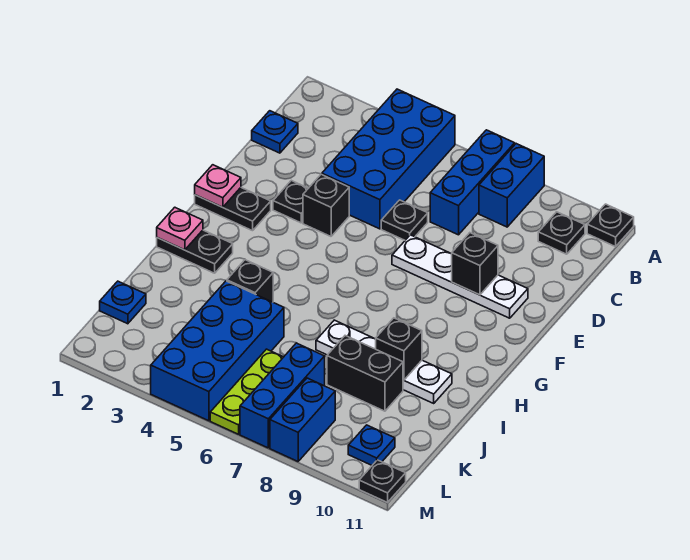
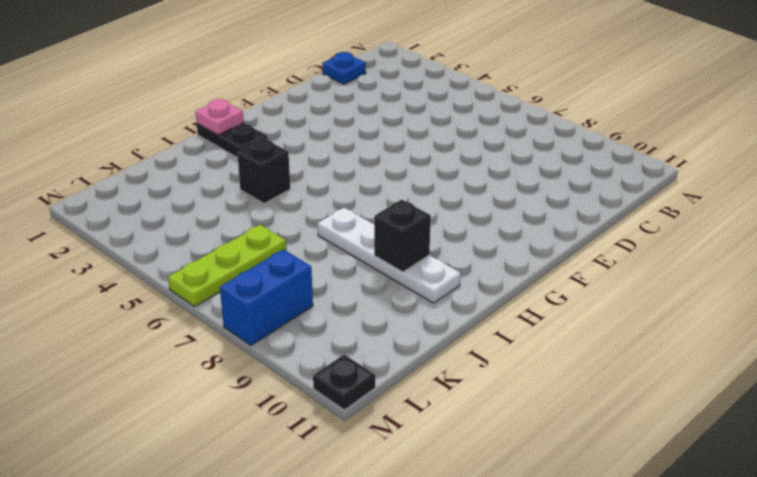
none -> blue 2x4 brick [322,89,455,229]
none -> blue 1x3 brick [430,130,515,235]
none -> blue 1x2 brick [479,144,544,227]

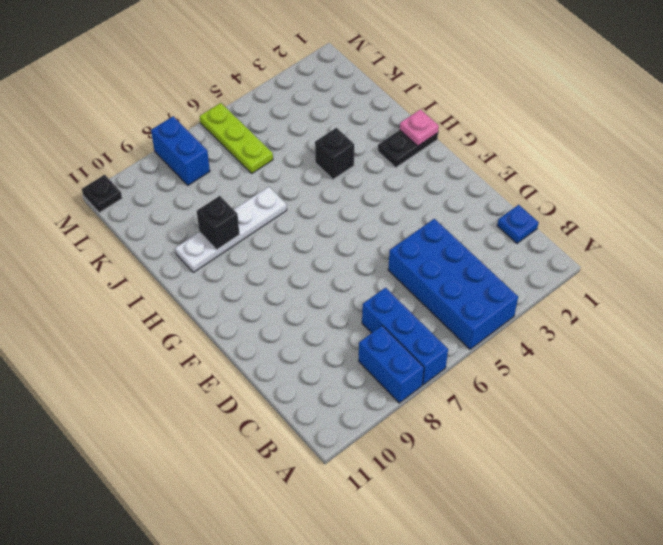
none -> black 1x1 plate [587,204,634,247]
none -> black 1x1 plate [538,212,585,254]
none -> black 1x1 plate [381,200,428,240]

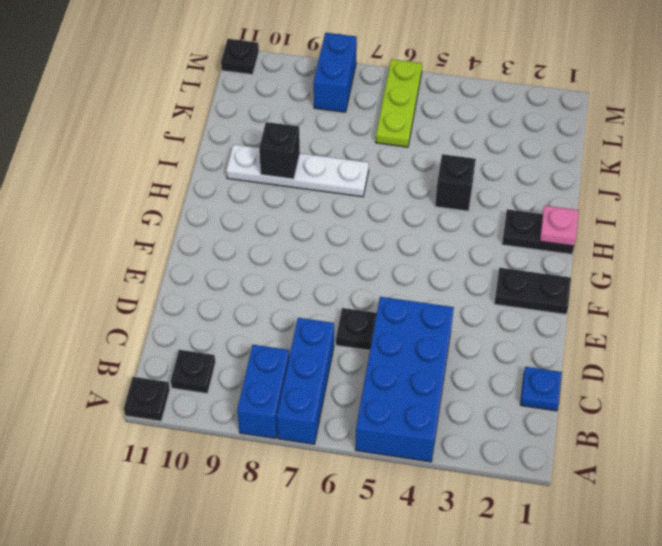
none -> black 1x1 plate [273,180,308,223]
none -> black 1x1 brick [303,174,349,236]
none -> white 1x4 plate [392,235,528,318]

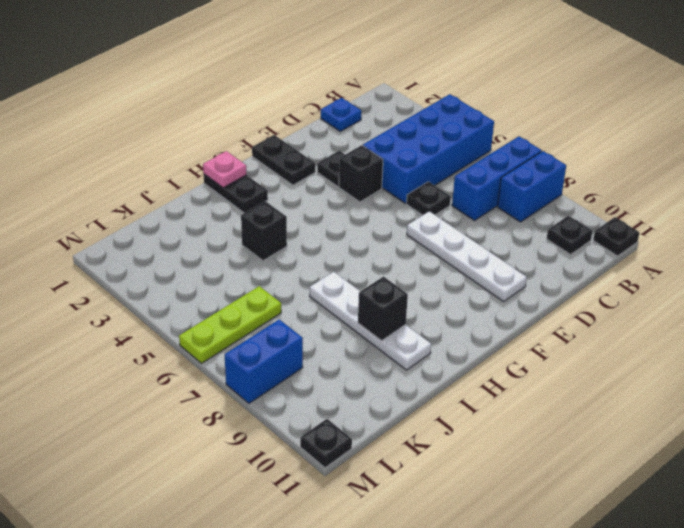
none -> blue 2x4 brick [151,281,284,421]
none -> black 1x2 brick [327,336,403,411]
none -> blue 1x1 plate [100,281,146,324]

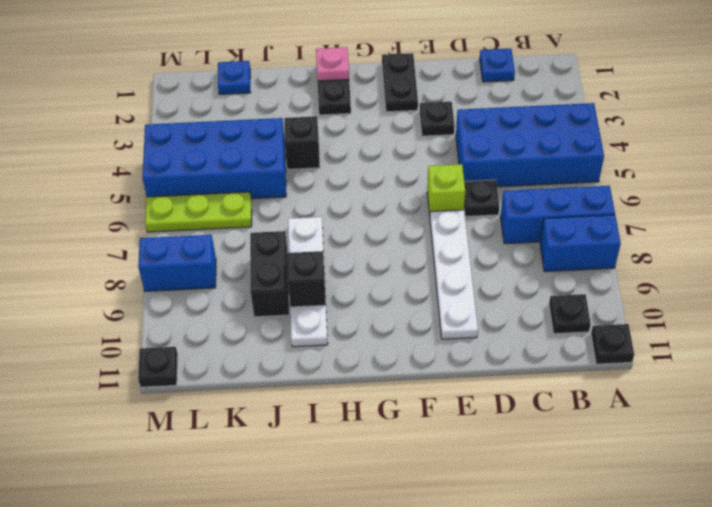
lime 1x1 brick [427,164,465,215] -> none
none -> black 1x1 brick [303,174,349,236]
none -> blue 1x3 brick [240,343,325,448]
none -> blue 1x1 plate [348,425,395,465]

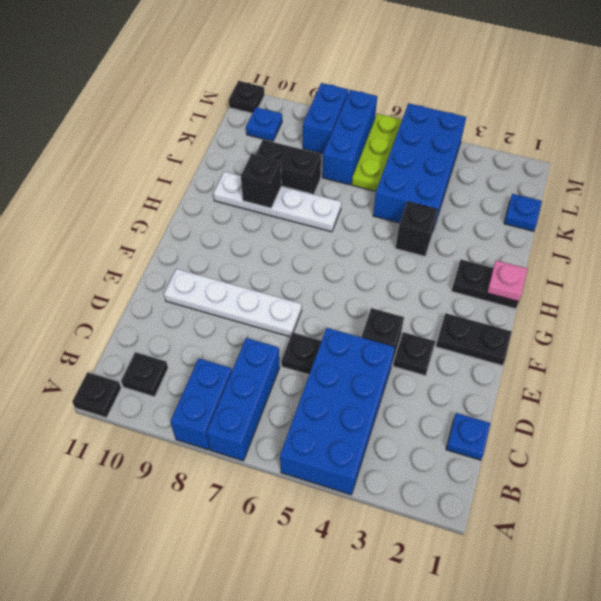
none -> black 1x1 brick [452,233,498,295]
none -> pink 1x1 plate [195,165,241,207]

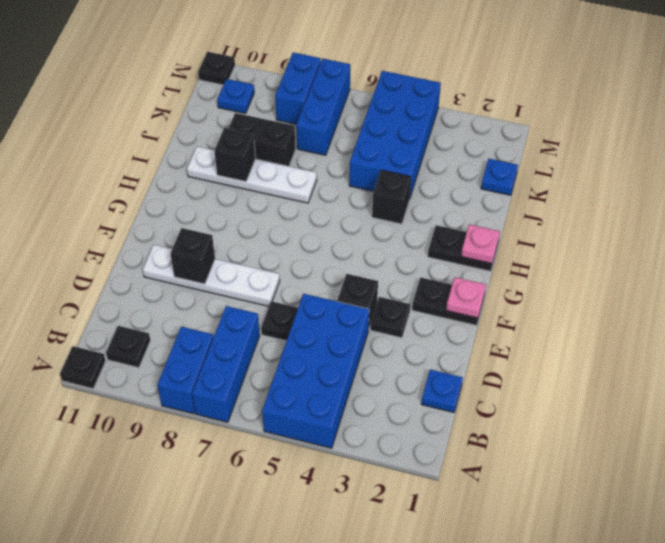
none -> lime 1x3 plate [210,349,283,434]

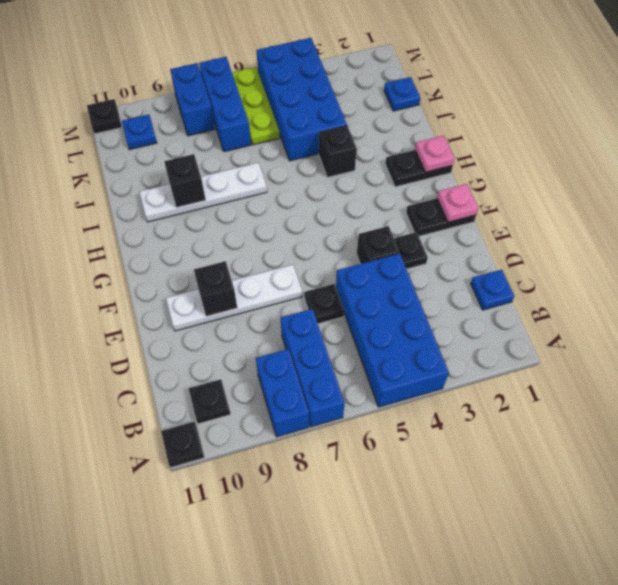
none -> black 1x2 brick [327,336,403,411]

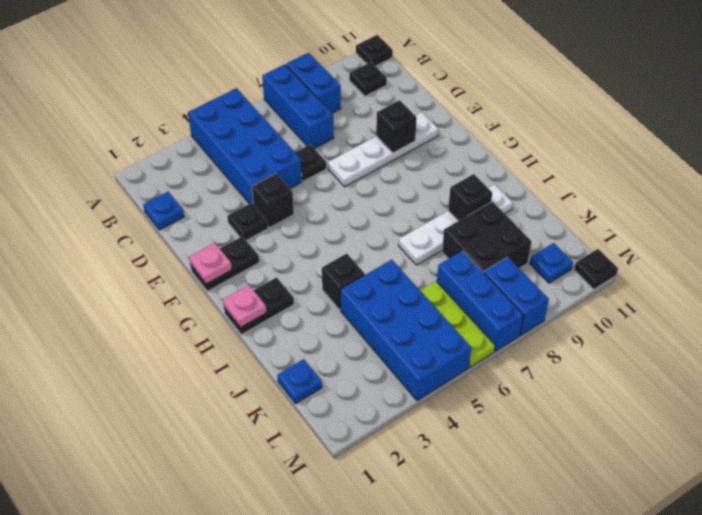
black 2x2 brick [442,202,532,273] -> black 1x2 brick [327,336,403,411]

